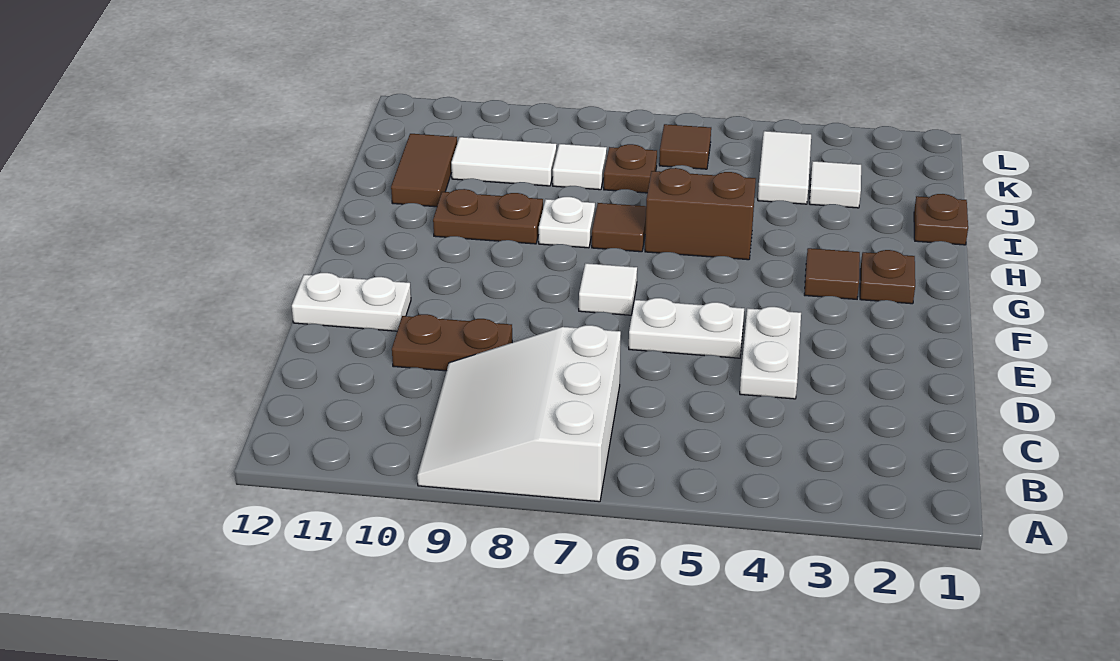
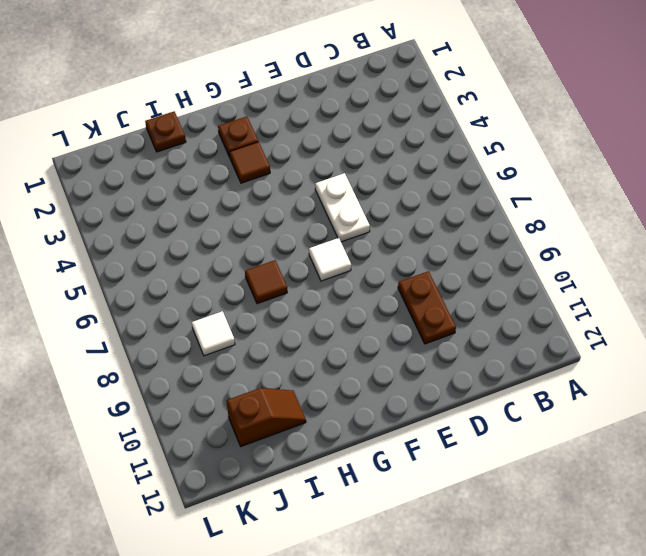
brown 1x2 slope [226,388,306,446] -> brown 1x2 tile [391,134,457,207]
none -> white 3x3 slope [417,325,621,502]
none -> white 1x2 plate [740,307,801,399]
none -> white 1x2 plate [292,273,411,331]

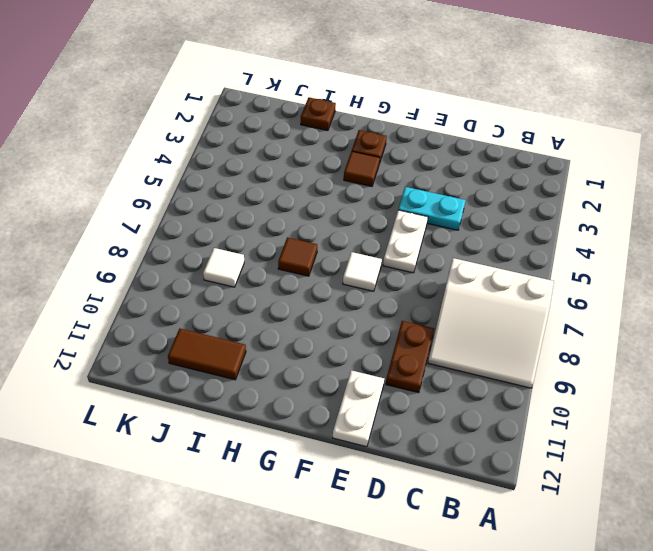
cyan 1x2 plate [398,187,466,230] -> white 1x2 plate [740,307,801,399]
none -> brown 1x2 brick [645,168,756,260]
none -> white 1x1 plate [539,197,595,248]
none -> brown 1x2 plate [433,189,543,244]

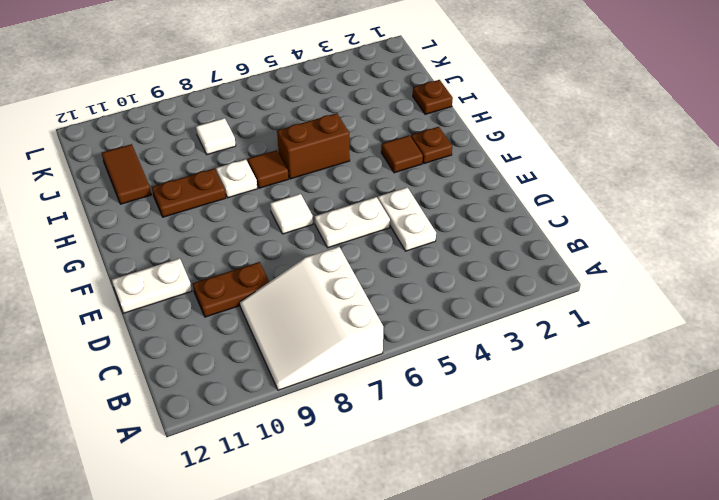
none -> white 1x1 tile [809,161,861,208]
none -> white 1x2 tile [758,131,811,204]
none -> brown 1x1 plate [604,144,657,193]

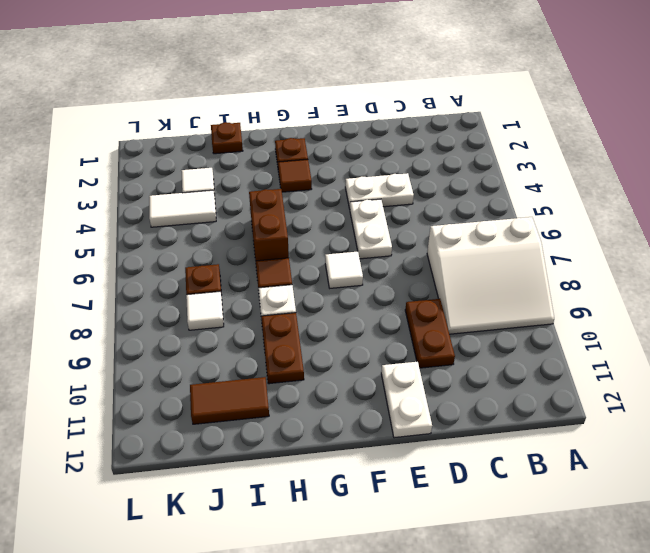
none -> white 1x2 tile [451,137,557,186]
none -> brown 1x1 tile [659,124,711,169]

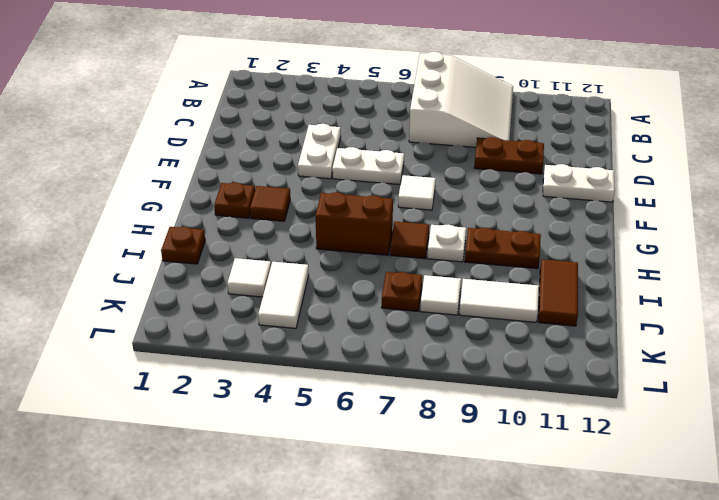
none -> brown 1x1 tile [659,124,711,169]

